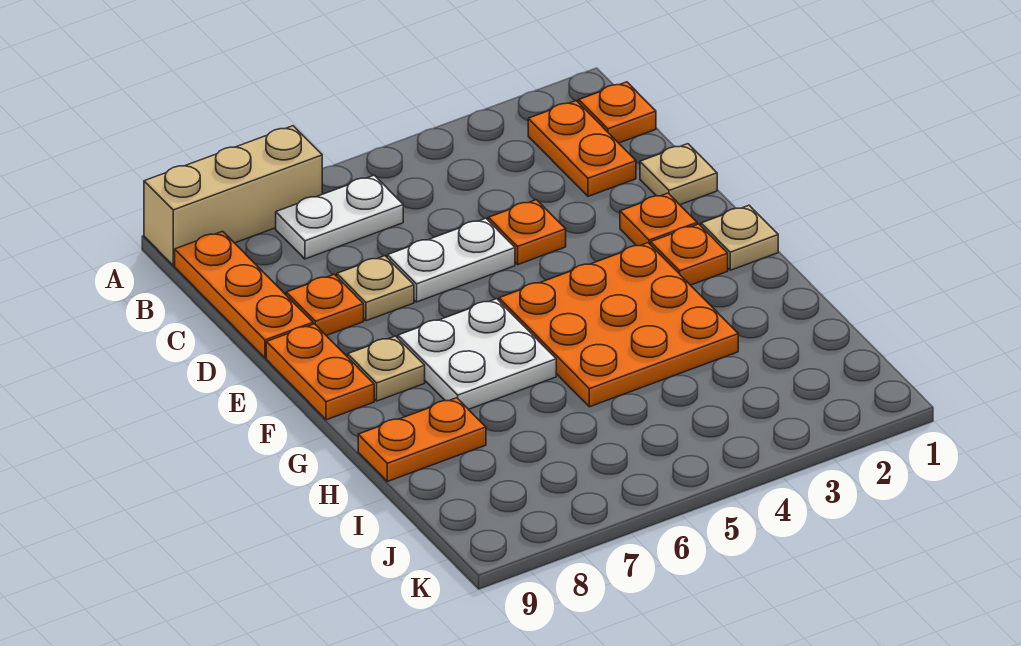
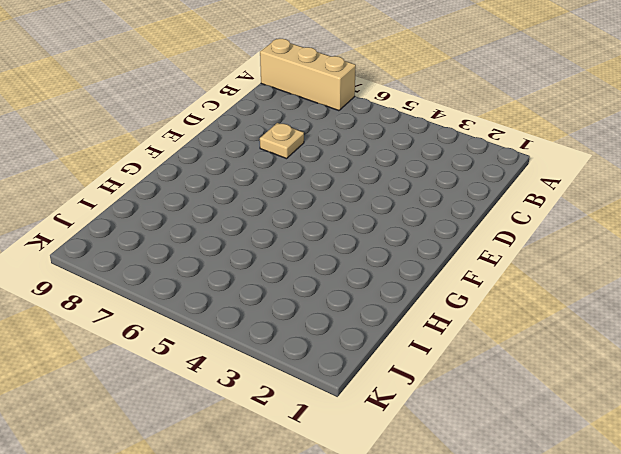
none -> orange 1x1 plate [578,82,656,143]
none -> orange 1x2 plate [528,101,636,196]
none -> white 1x2 plate [276,175,403,259]

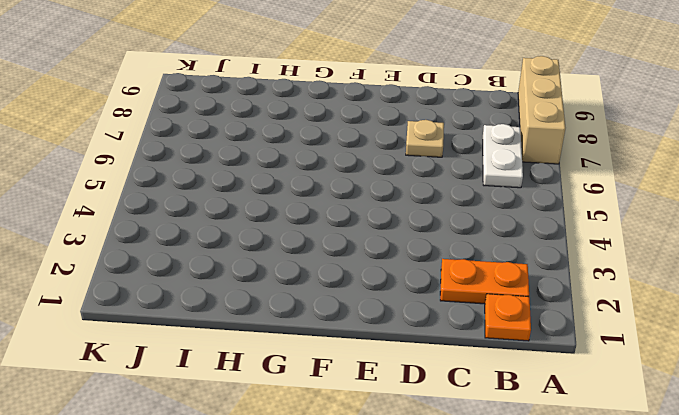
none -> orange 1x3 plate [175,231,313,358]
none -> tan 1x1 plate [640,144,717,205]
none -> orange 1x1 plate [488,200,566,264]

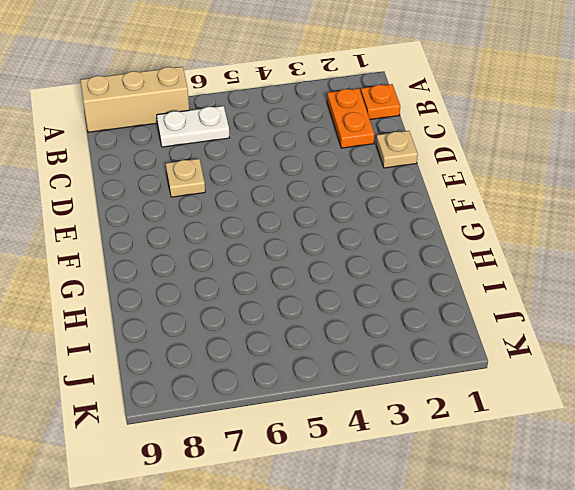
none -> orange 1x3 plate [175,231,313,358]
none -> orange 1x1 plate [488,200,566,264]
none -> white 1x2 plate [387,218,515,302]

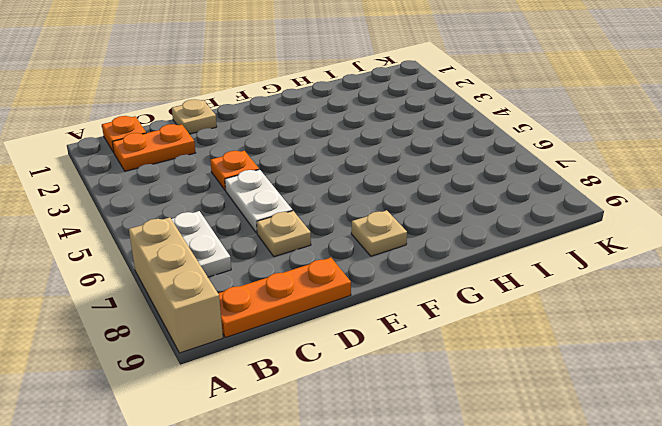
none -> orange 1x1 plate [286,274,364,336]
none -> orange 1x1 plate [620,193,697,246]
none -> orange 1x2 plate [266,324,374,420]

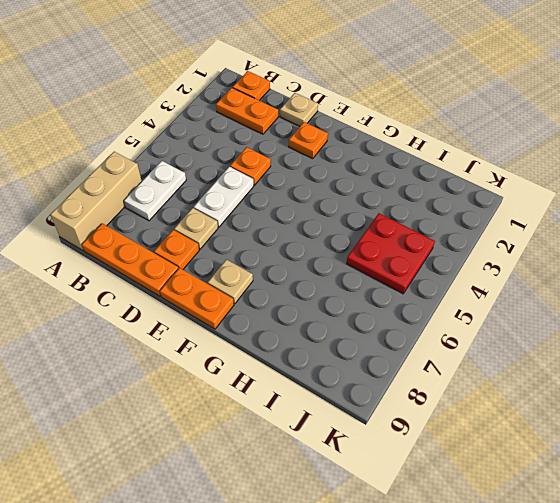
red 2x2 plate [346,213,435,294] -> none
none -> tan 1x1 plate [701,205,778,270]
none -> orange 1x1 plate [651,224,728,285]
none -> orange 3x3 plate [499,243,738,407]

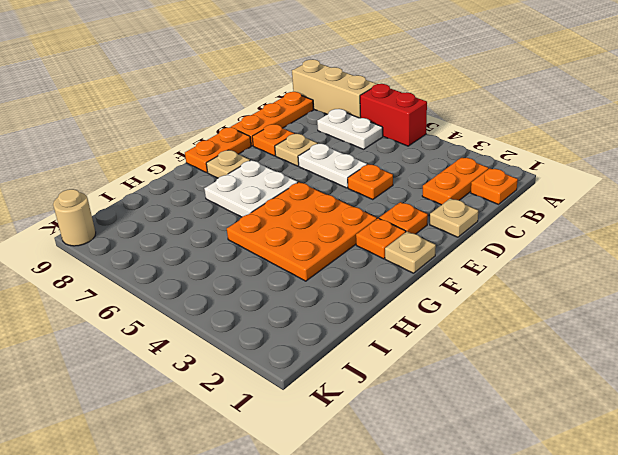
red 1x2 brick [360,84,427,146] -> none
tan 1x1 round brick [53,189,96,246] -> none
none -> orange 1x2 plate [358,398,486,481]

